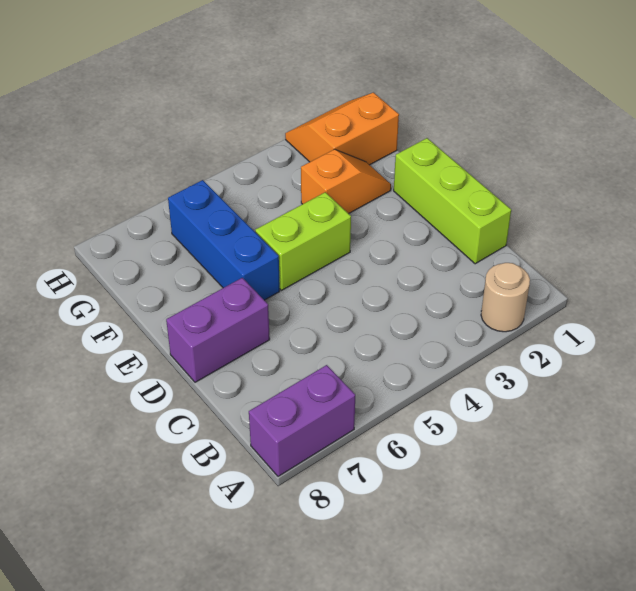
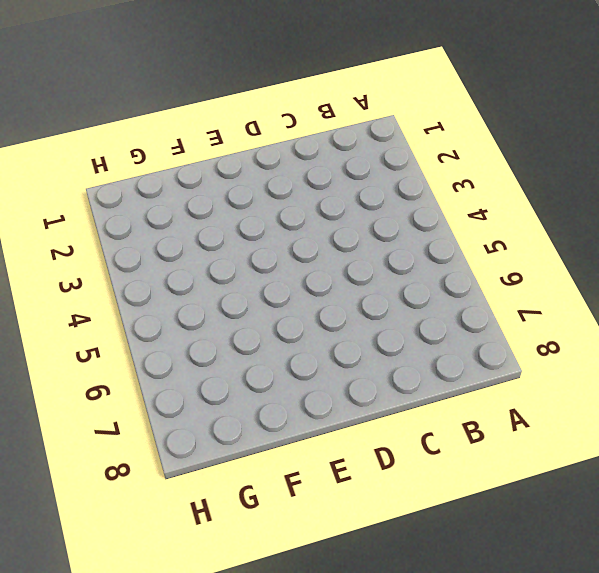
none -> tan 1x1 round brick [481,263,530,332]
none -> purple 1x2 brick [249,365,355,476]

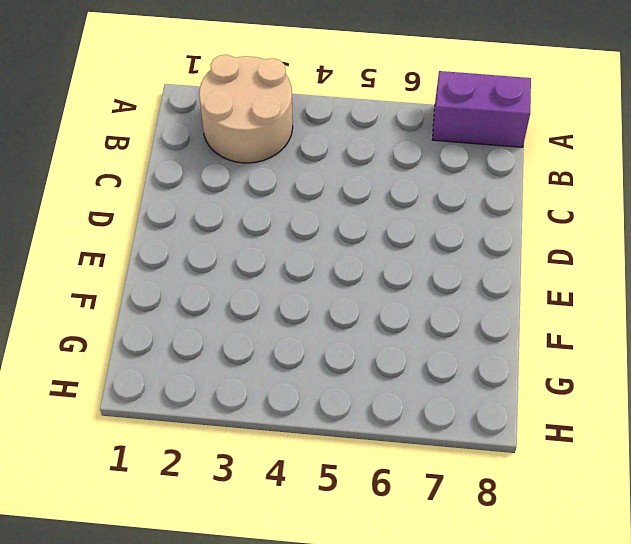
tan 2x2 round brick [199,55,293,163] -> tan 1x1 round brick [481,263,530,332]
none -> lime 1x3 brick [394,138,511,264]
none -> purple 1x2 brick [166,278,270,382]

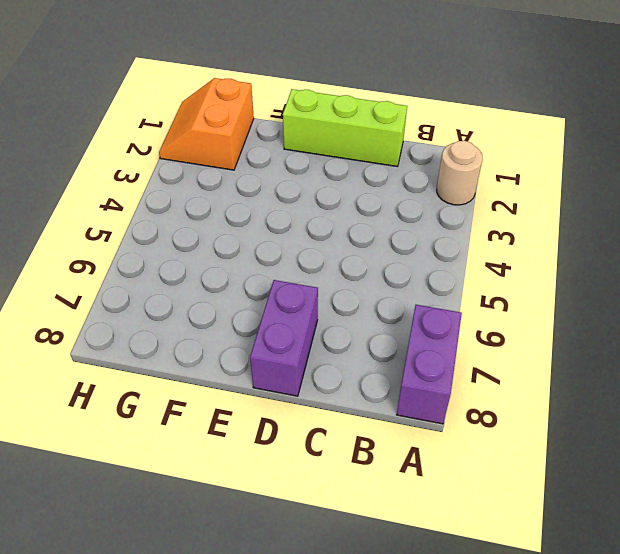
none -> lime 1x2 brick [255,192,351,290]
none -> blue 1x3 brick [168,180,280,300]

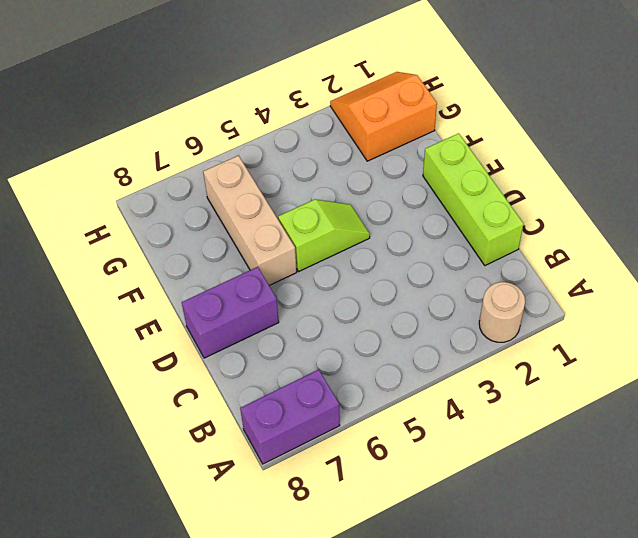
lime 1x2 slope [278,199,370,272] -> lime 1x2 brick [255,192,351,290]
tan 1x3 brick [203,155,297,285] -> blue 1x3 brick [168,180,280,300]
none -> orange 1x2 slope [301,149,391,214]

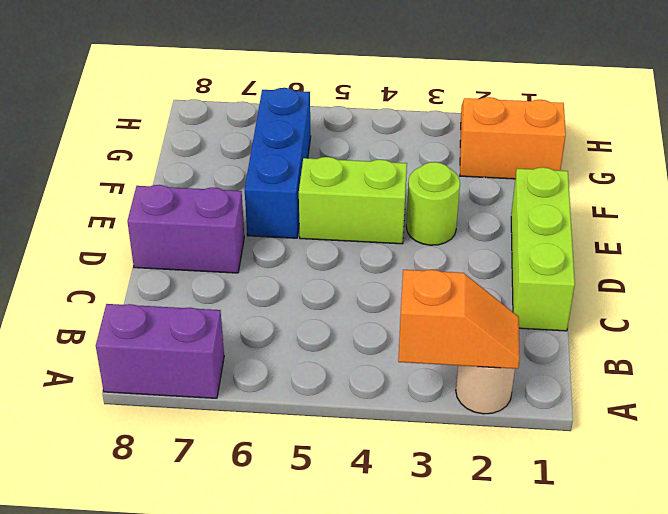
orange 1x2 slope [398,270,520,369] -> orange 1x2 slope moved to [301,149,391,214]
lime 1x1 round brick [406,162,460,245] -> none

